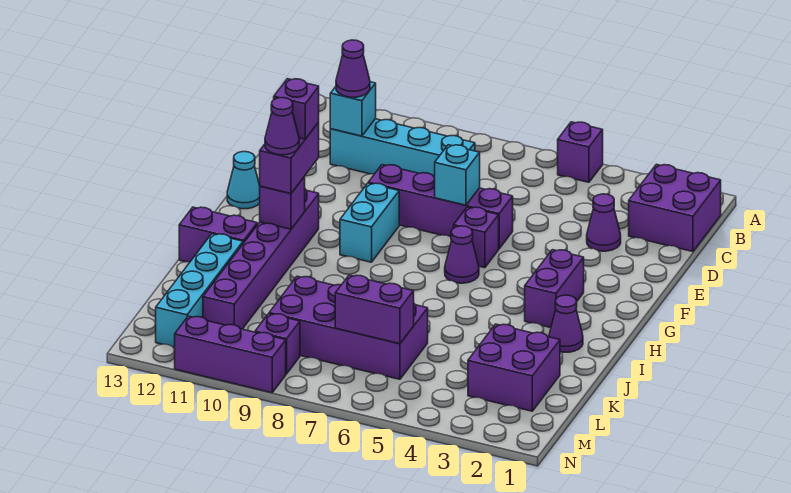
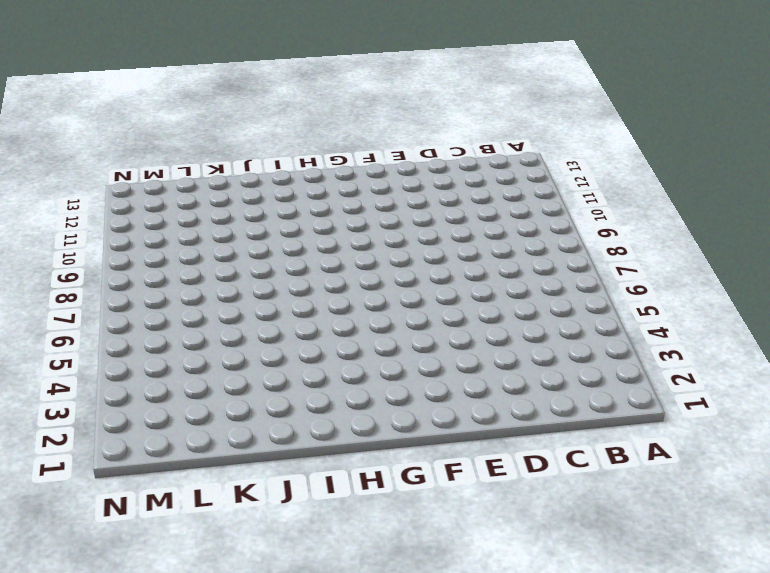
none -> purple 1x1 brick [558,122,603,182]
none -> purple 2x2 brick [629,164,721,252]
none -> cyan 1x4 brick [330,119,475,177]

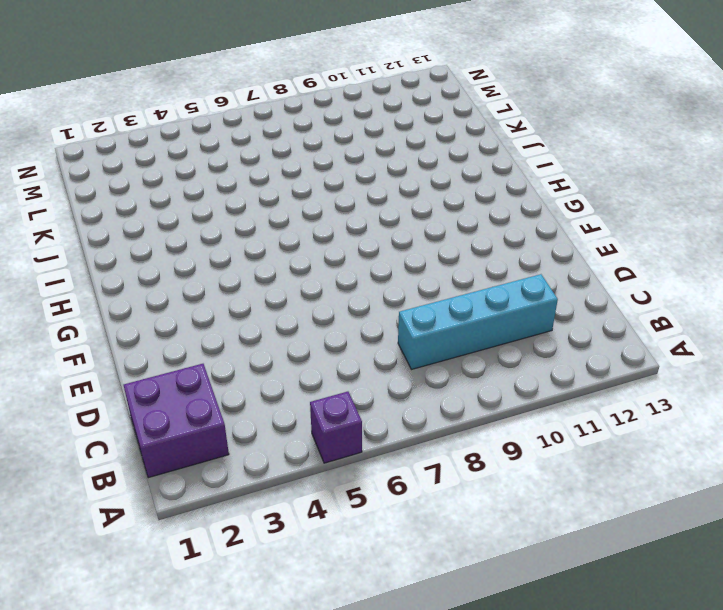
none -> purple 1x1 cone [587,194,621,251]
none -> purple 1x4 brick [368,165,513,249]
none -> purple 1x1 brick [454,207,499,268]

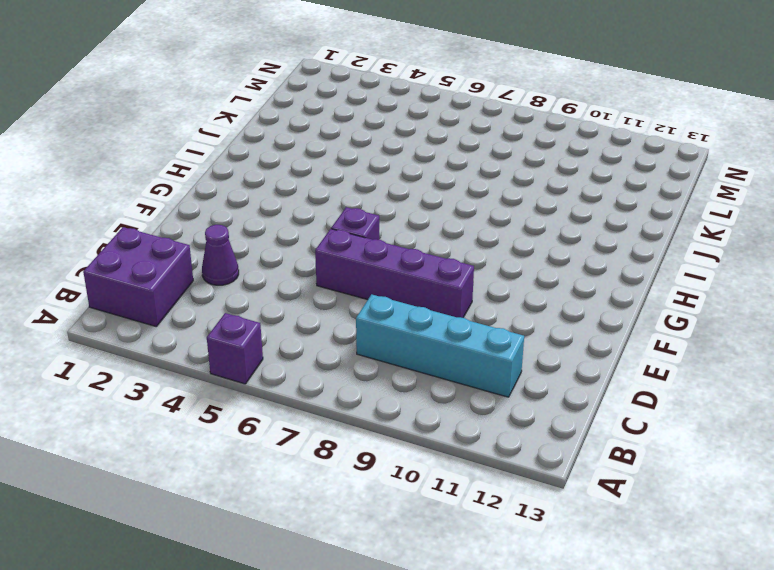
none -> cyan 1x2 brick [340,183,399,262]
none -> cyan 1x1 cone [227,152,260,209]
none -> purple 1x2 brick [525,250,584,328]

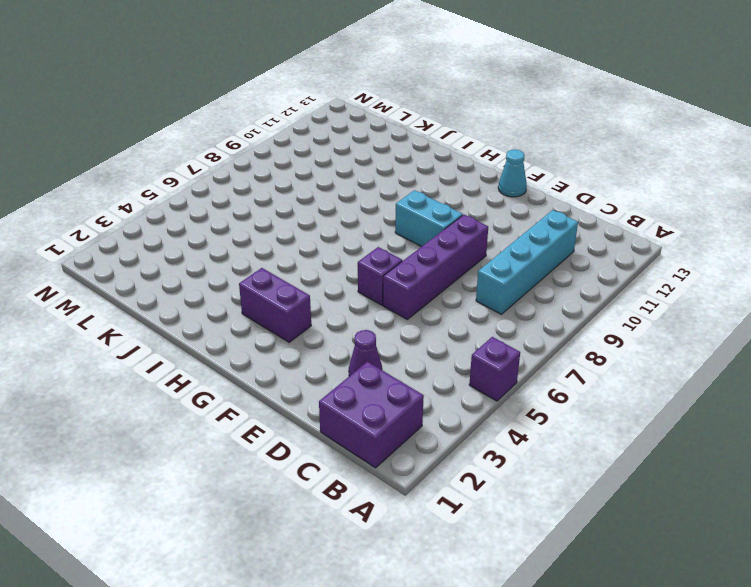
none -> purple 1x1 cone [445,226,479,283]
none -> purple 1x6 brick [203,189,319,329]
none -> purple 1x1 cone [549,295,583,352]

